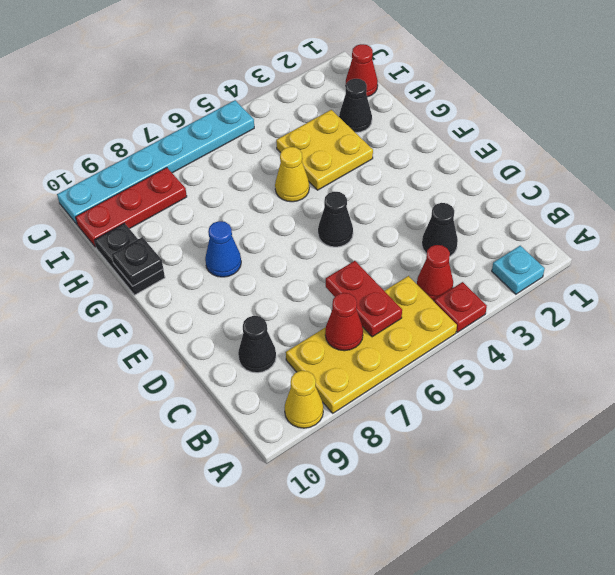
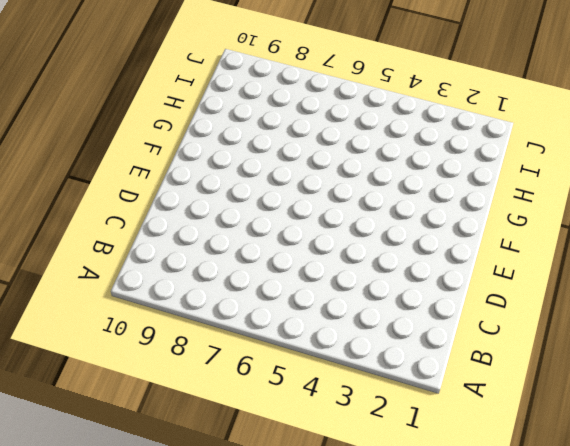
none -> cyan 1x1 plate [492,246,545,294]
none -> red 1x1 plate [434,282,487,332]
none -> yellow 2x4 plate [286,276,457,413]

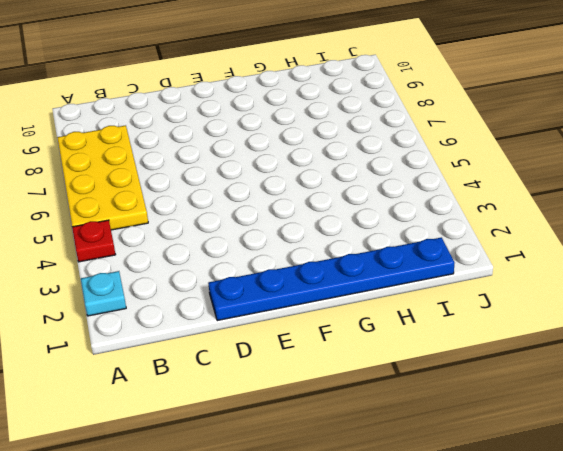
blue 1x6 plate [208,238,455,321] -> red 1x1 cone [346,44,378,97]
none -> yellow 1x1 cone [285,371,323,428]
none -> red 1x1 cone [417,245,453,301]
none -> black 1x1 cone [422,203,458,256]

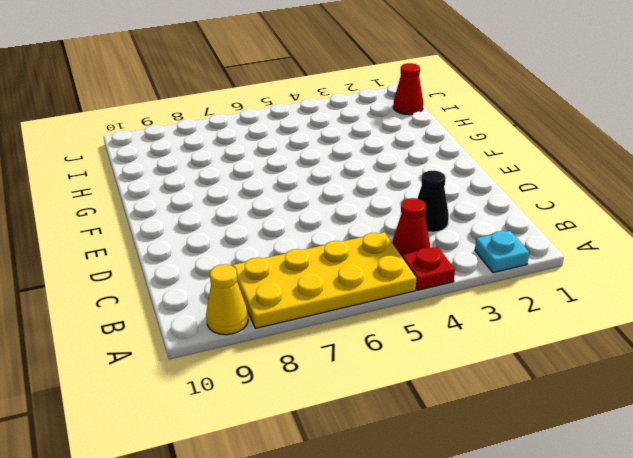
none -> black 1x1 cone [238,316,276,373]
none -> black 1x1 cone [318,192,353,247]
none -> blue 1x1 cone [205,221,241,277]

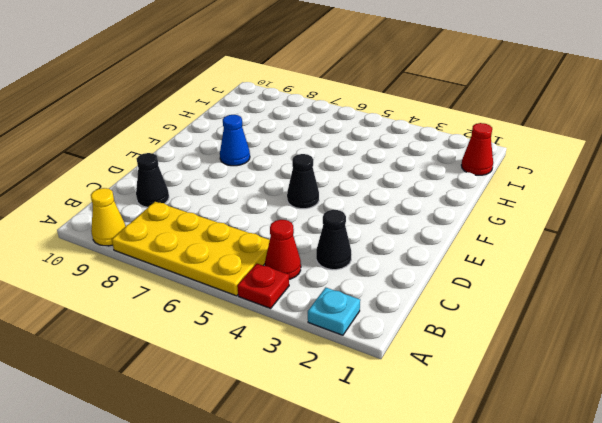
none -> yellow 2x2 plate [276,110,373,190]
none -> yellow 1x1 cone [275,147,309,202]
none -> black 1x2 plate [94,223,165,295]

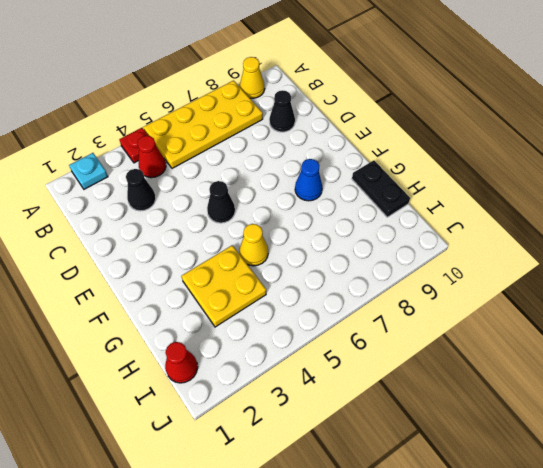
none -> black 1x1 cone [339,79,372,133]
none -> red 1x3 plate [76,168,187,247]
none -> cyan 1x6 plate [57,100,254,224]

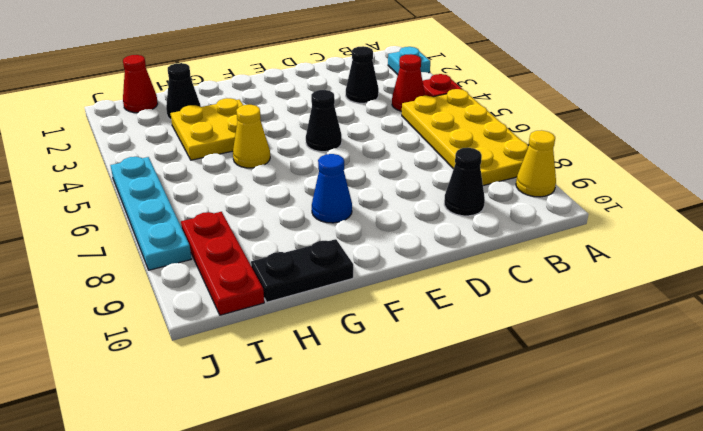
cyan 1x4 plate [110,157,191,270] -> cyan 1x6 plate [57,100,254,224]
none -> red 1x2 plate [326,261,402,337]
none -> red 1x1 cone [325,293,363,351]
none -> black 1x1 plate [112,237,163,286]

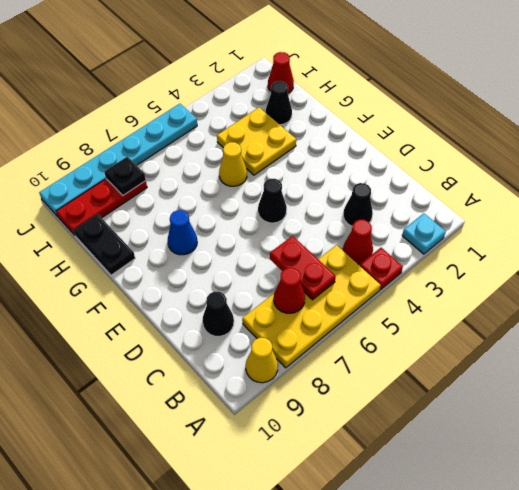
black 1x1 plate [104,157,146,195] -> black 1x1 plate moved to [112,237,163,286]

